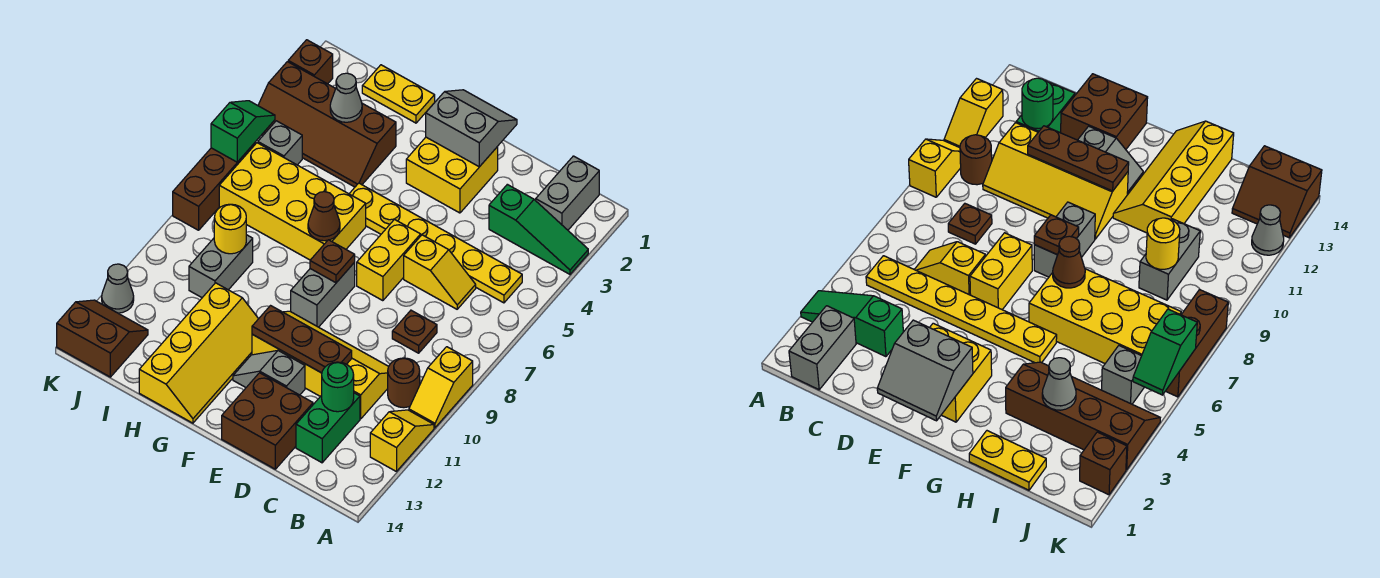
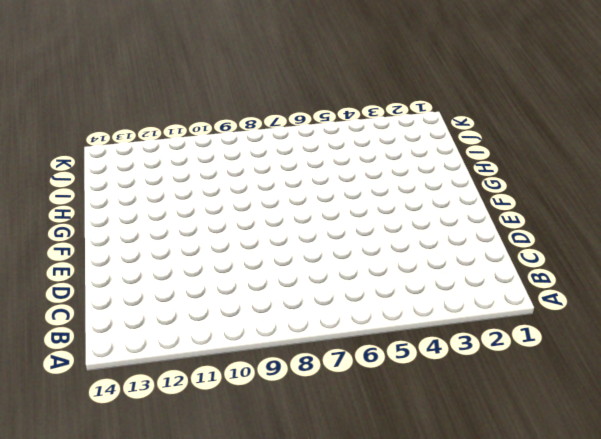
none -> green 1x3 slope [489,184,588,274]
none -> yellow 1x2 slope [409,347,473,428]
none -> yellow 1x2 slope [370,410,434,472]
none -> grey 1x2 brick [536,156,599,230]

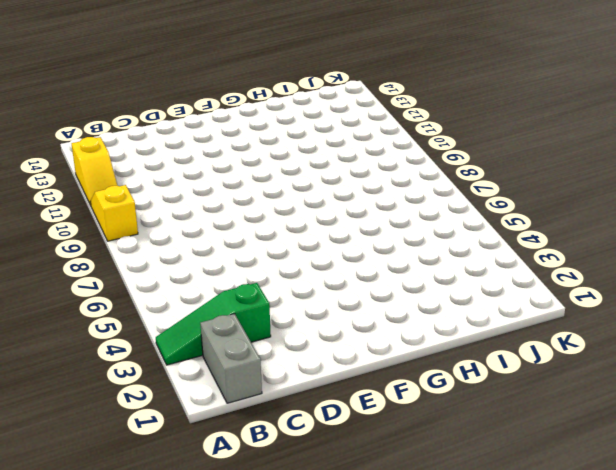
none -> yellow 1x6 plate [349,183,522,303]
none -> brown 1x1 round brick [388,358,420,408]
none -> yellow 1x2 slope [404,235,476,309]
none -> brown 1x1 plate [392,310,437,353]

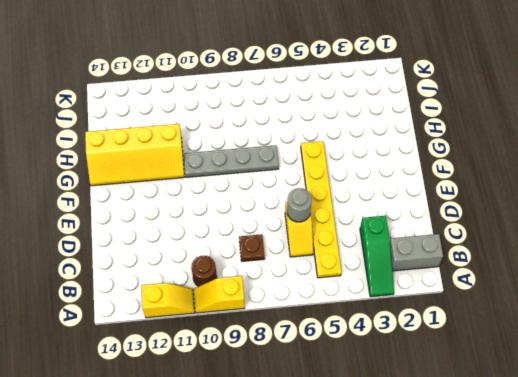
grey 1x1 round brick [287,188,312,222] -> none
grey 1x4 plate [184,145,279,177] -> yellow 2x4 brick [219,143,366,260]
none -> yellow 2x4 slope [252,311,389,419]
none -> green 1x2 brick [296,393,360,463]
none -> brown 2x2 brick [222,373,313,469]
none -> yellow 2x2 brick [406,137,498,213]

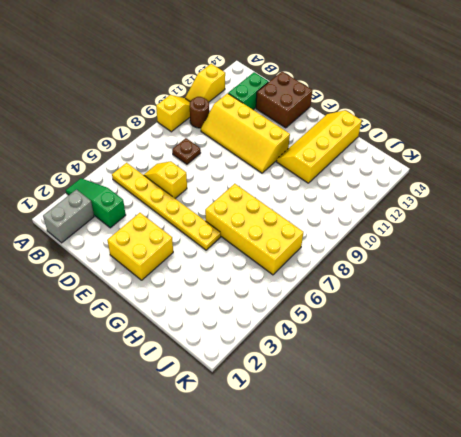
none -> yellow 1x2 brick [357,220,421,301]
none -> grey 1x2 slope [233,350,305,395]
none -> grey 1x2 brick [291,262,355,327]
none -> yellow 1x2 plate [362,65,435,123]

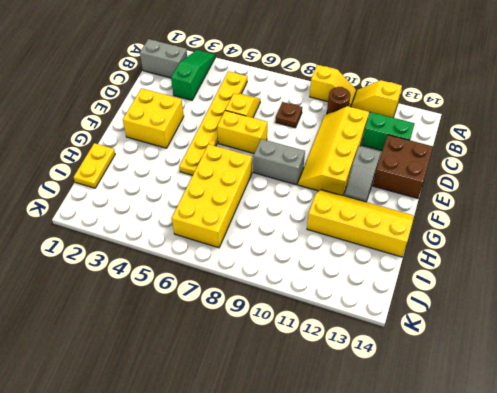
none -> brown 2x4 slope [258,62,396,187]
none -> grey 1x2 brick [189,235,253,298]
none -> grey 1x1 brick [258,121,302,165]
none -> brown 2x2 slope [57,300,148,377]

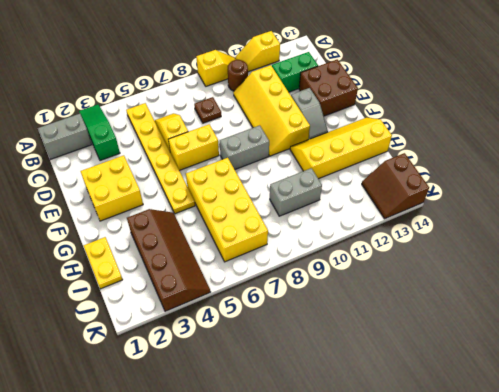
none -> grey 1x1 brick [258,121,302,165]
none -> brown 1x1 brick [288,40,333,84]
none -> brown 1x3 brick [173,142,256,230]
none -> grey 1x1 cone [102,264,134,313]

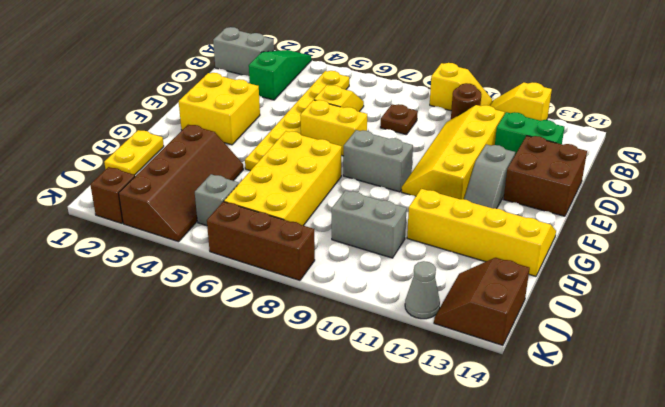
none -> green 1x1 round brick [322,362,354,412]
none -> brown 1x3 plate [252,306,352,373]
none -> grey 2x2 slope [426,90,517,167]
none -> brown 1x1 plate [310,240,355,283]

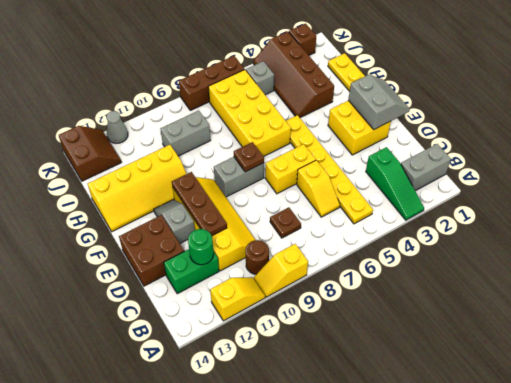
none -> brown 1x1 cone [308,192,340,241]
none -> grey 1x1 cone [330,73,362,122]
none -> yellow 1x1 round brick [214,204,246,254]
none -> green 1x2 slope [211,101,275,162]

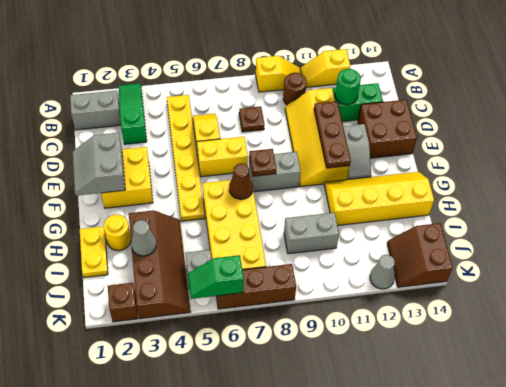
yellow 1x1 round brick [104,215,131,251] -> yellow 1x1 round brick moved to [214,204,246,254]

